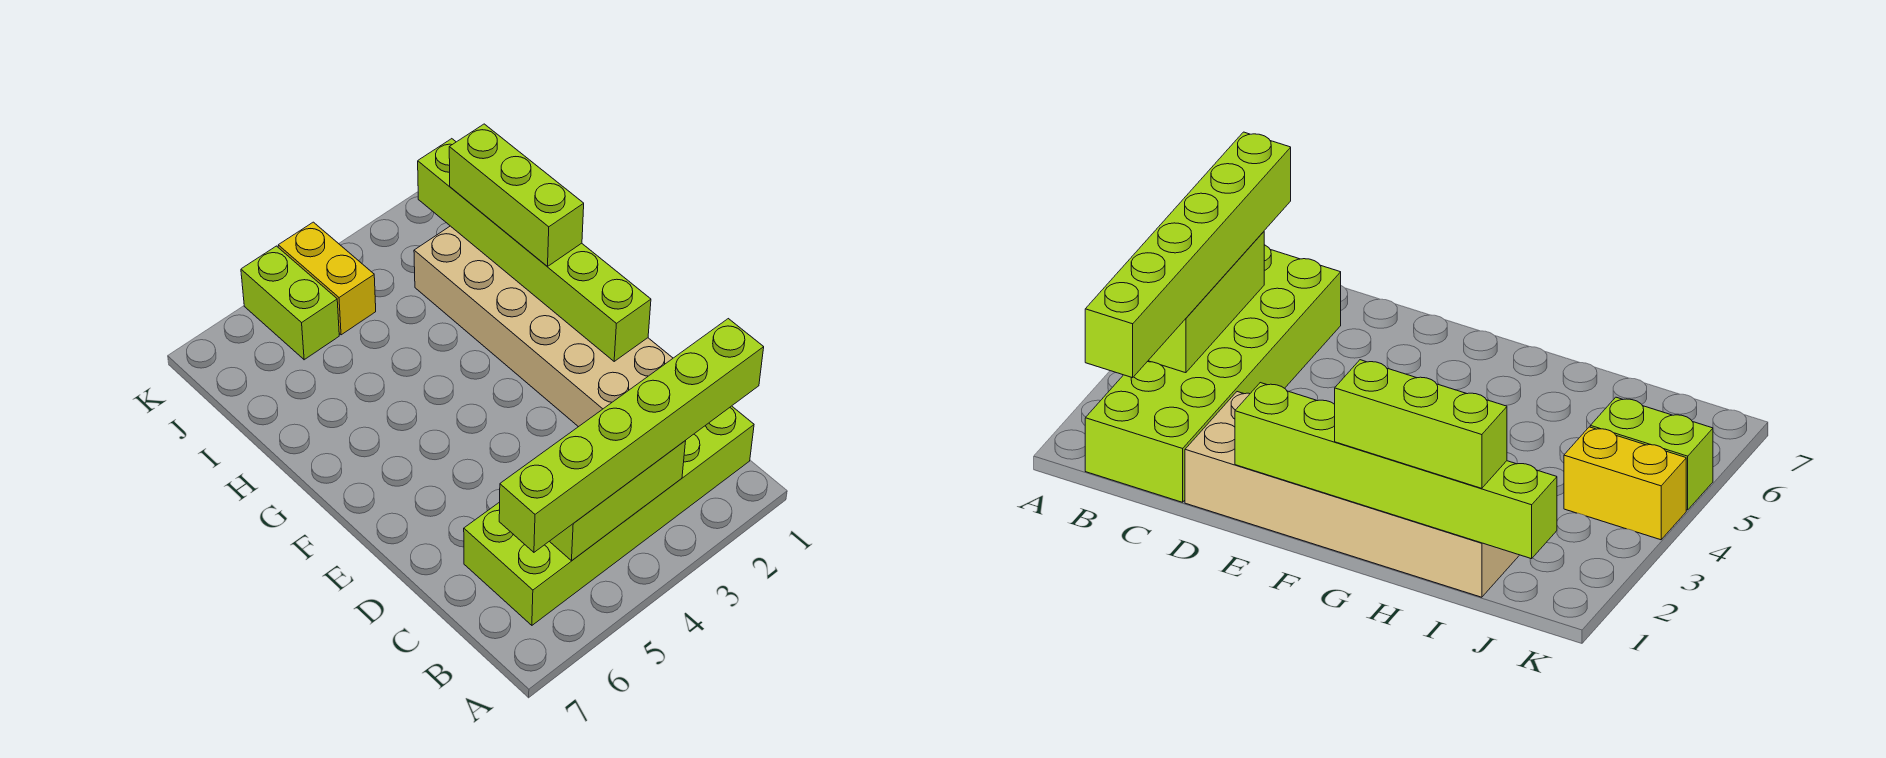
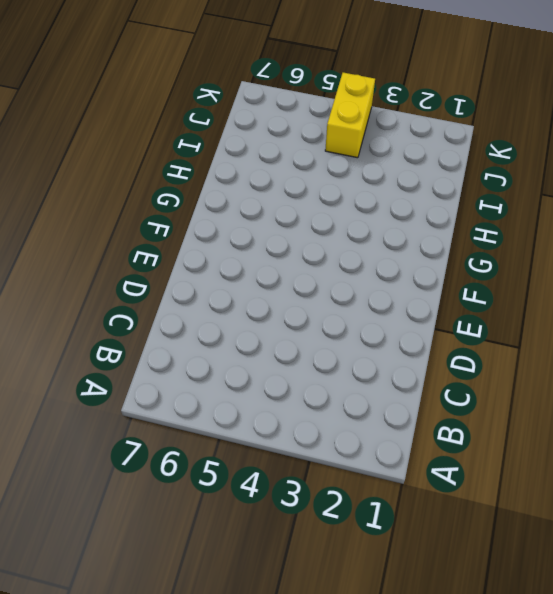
none -> lime 2x6 brick [464,406,754,625]
none -> tan 2x6 brick [414,226,673,427]

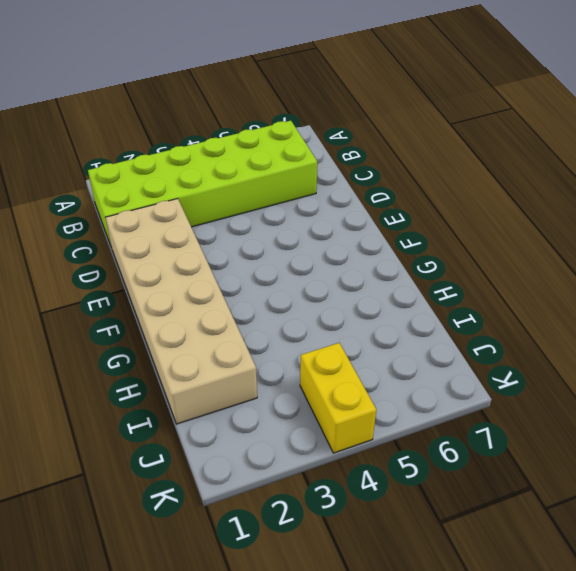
none -> lime 1x2 brick [241,246,339,360]
none -> lime 1x3 brick [550,441,686,561]

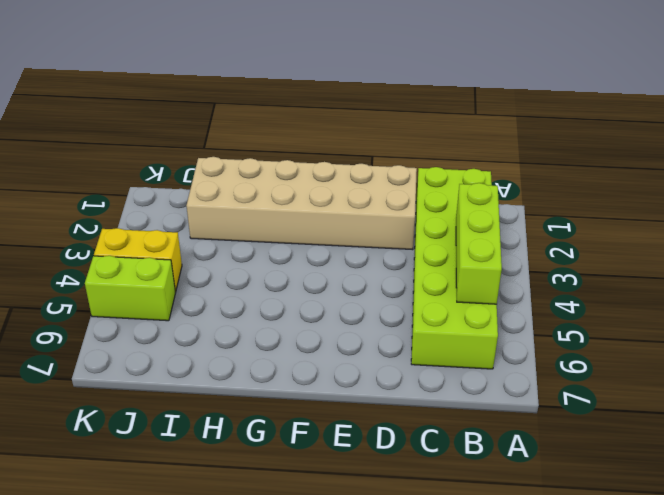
none -> lime 1x6 brick [418,139,651,361]
none -> lime 1x6 brick [499,319,764,552]

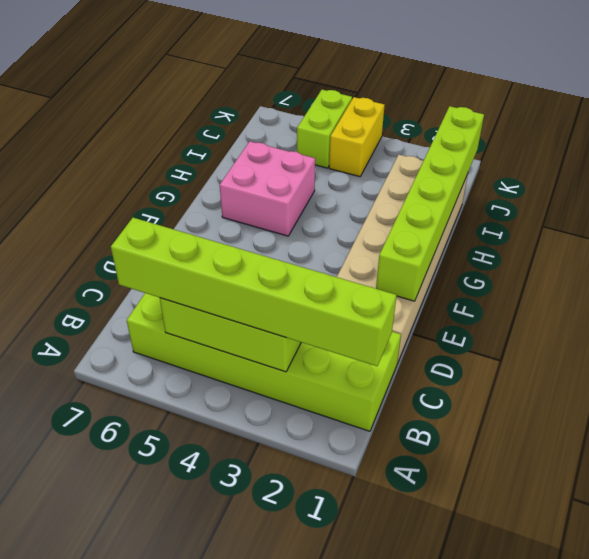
pink 2x2 brick [220,141,315,236] -> none
none -> lime 1x3 brick [449,124,584,267]

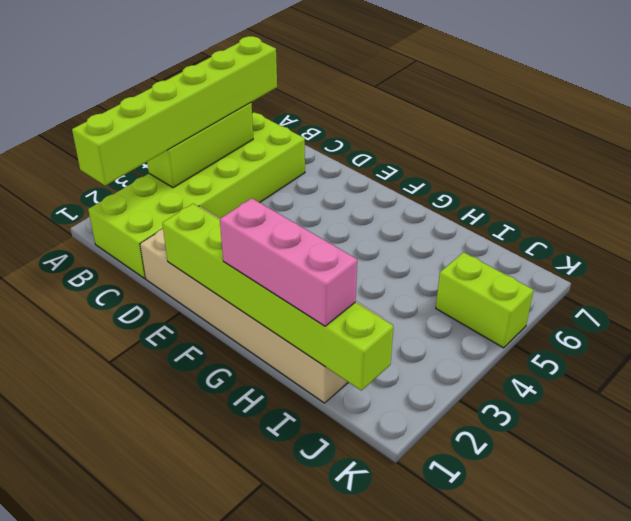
pink 1x3 brick [220,198,357,326] -> lime 1x3 brick [449,124,584,267]
none -> yellow 1x2 brick [278,222,376,335]

